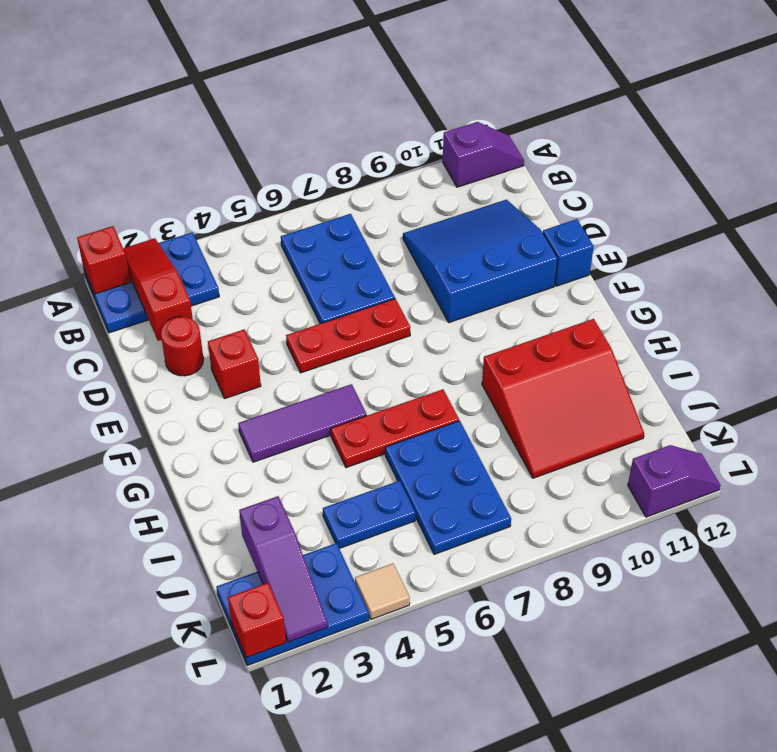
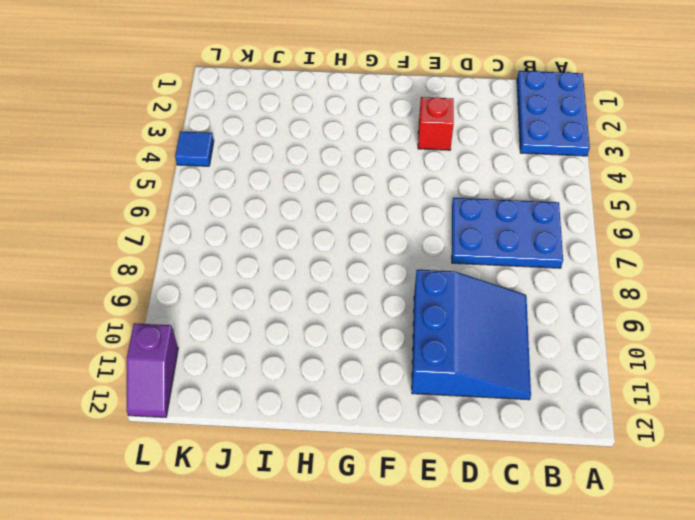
blue 1x1 tile [175,131,214,166] -> tan 1x1 tile [355,564,410,619]
none -> purple 1x2 slope [443,122,524,187]
none -> red 1x1 round brick [161,316,204,376]
none -> red 1x3 plate [286,299,410,373]

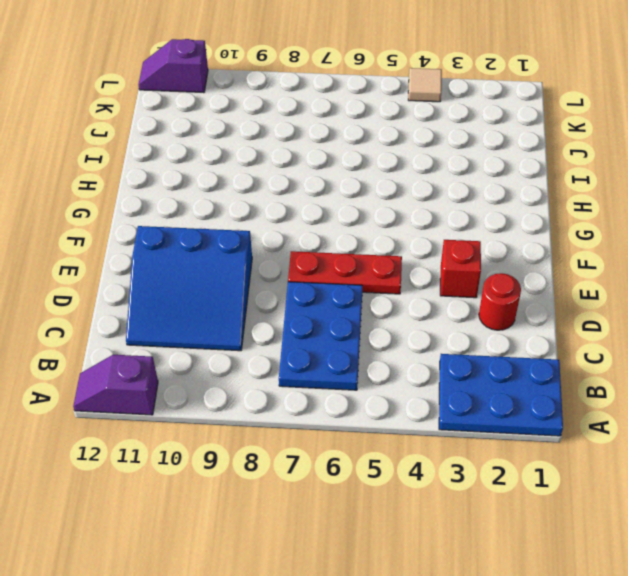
none -> blue 1x1 brick [543,219,594,286]
none -> purple 1x3 tile [238,384,367,462]
none -> red 1x3 plate [331,389,459,468]

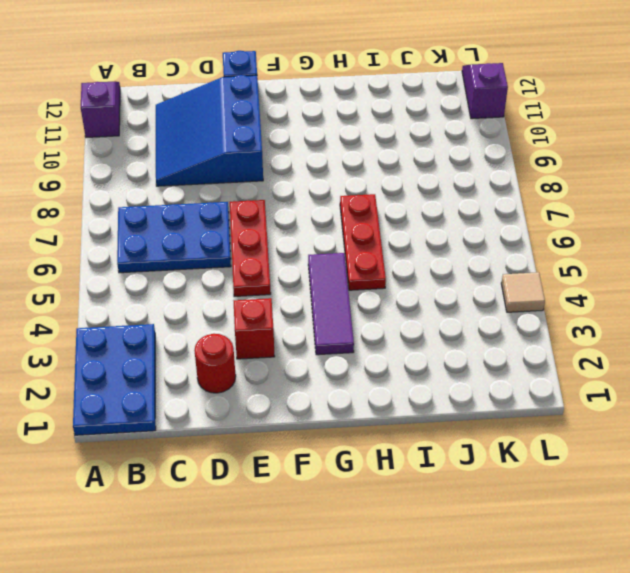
none -> red 3x3 slope [482,319,644,478]
none -> blue 2x3 plate [385,421,511,554]
none -> blue 1x2 plate [323,481,415,548]

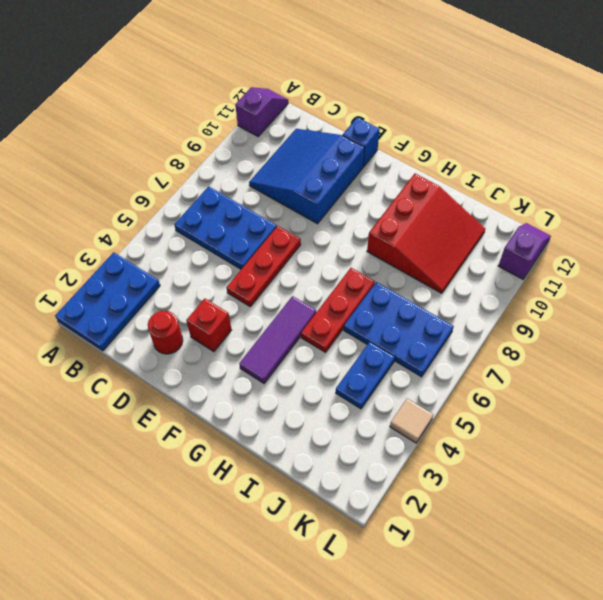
none -> blue 2x3 plate [217,543,369,666]
none -> red 1x1 brick [77,226,130,294]
none -> red 1x3 slope [123,238,193,341]

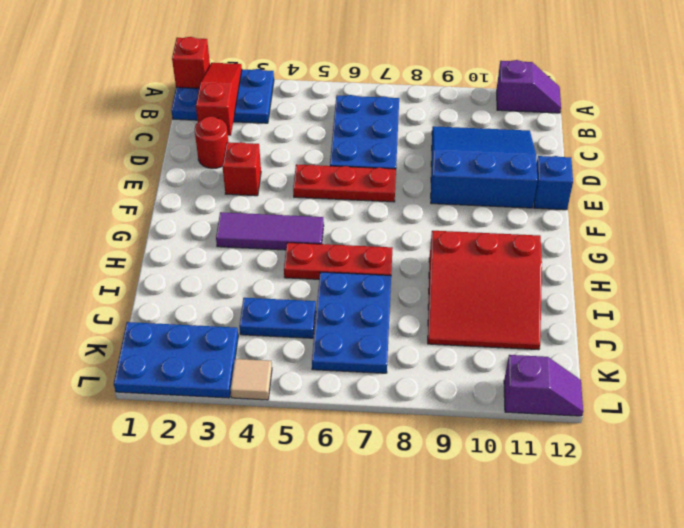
none -> purple 1x3 slope [239,496,328,642]
none -> red 1x1 brick [228,583,286,658]

